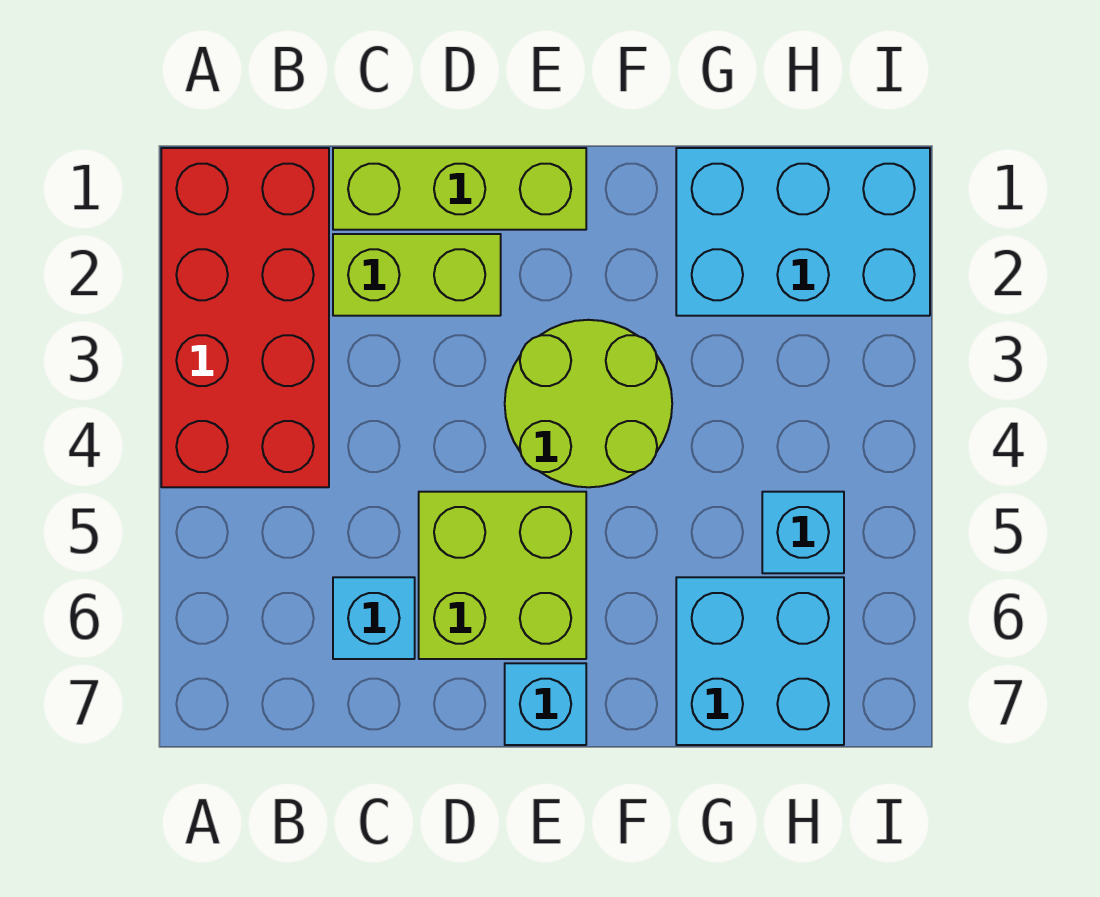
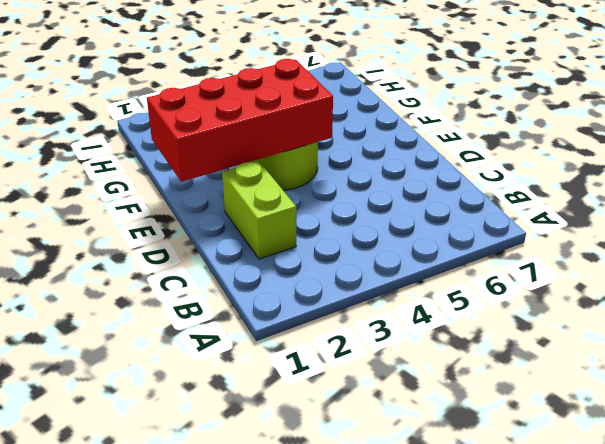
red 2x4 brick [147,59,333,182] -> red 2x4 brick moved to [161,148,329,487]
none -> lime 1x3 brick [333,148,586,230]
none -> cyan 1x1 brick [333,577,415,659]

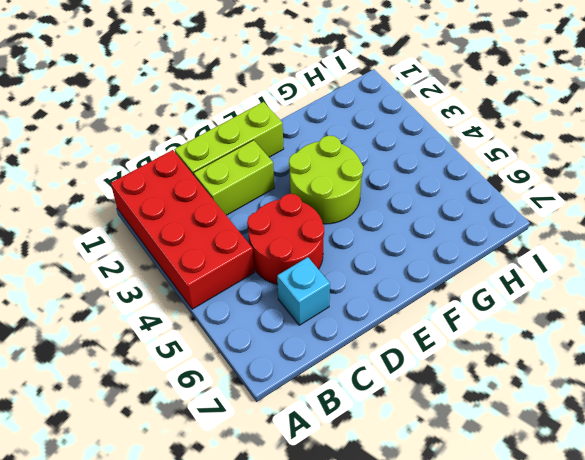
red 2x2 round brick [247,194,324,285] -> lime 2x2 brick [419,492,586,659]
none -> cyan 1x1 brick [505,663,586,745]
none -> cyan 2x3 brick [676,148,930,316]

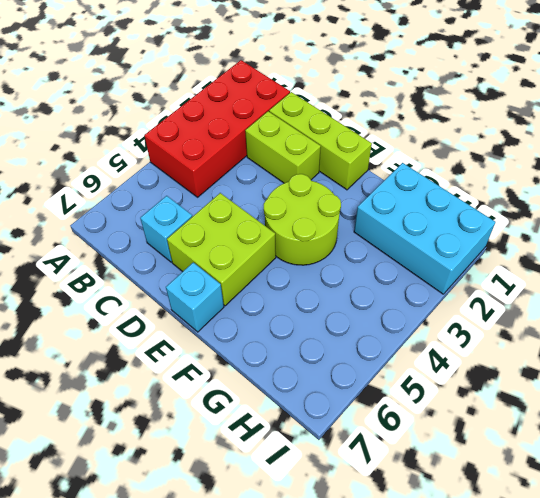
none -> cyan 2x2 brick [676,577,844,745]
none -> cyan 1x1 brick [762,492,844,573]

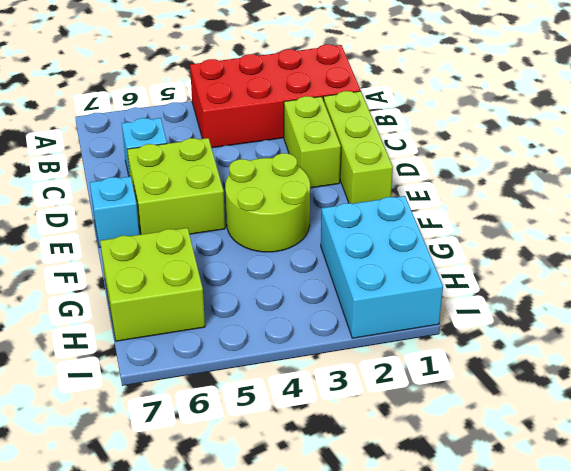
lime 2x2 brick [100,228,205,341] -> cyan 2x2 brick [676,577,844,745]
none -> cyan 1x1 brick [762,492,844,573]

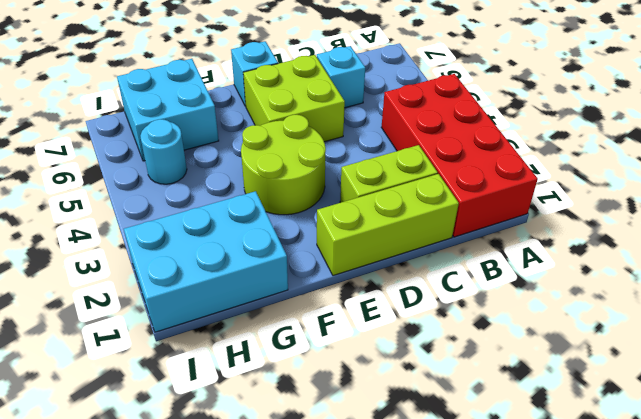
cyan 1x1 round brick [140,119,187,184] -> cyan 1x1 brick [762,492,844,573]

